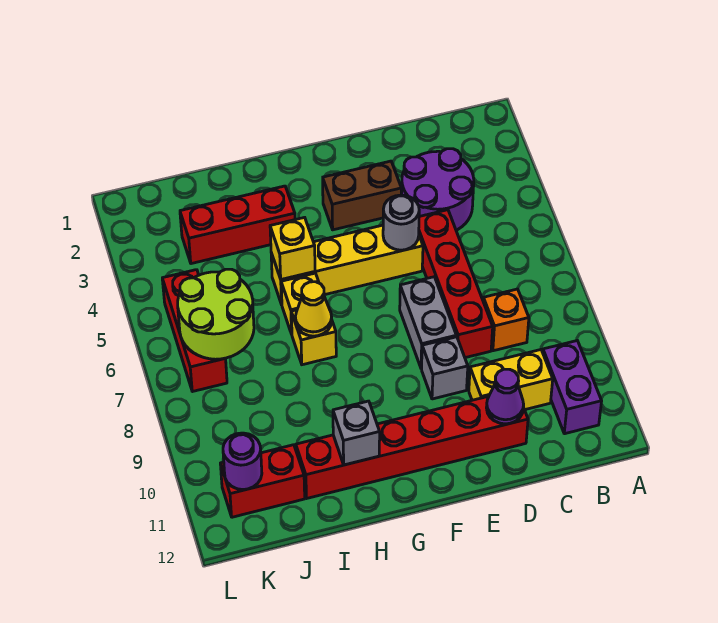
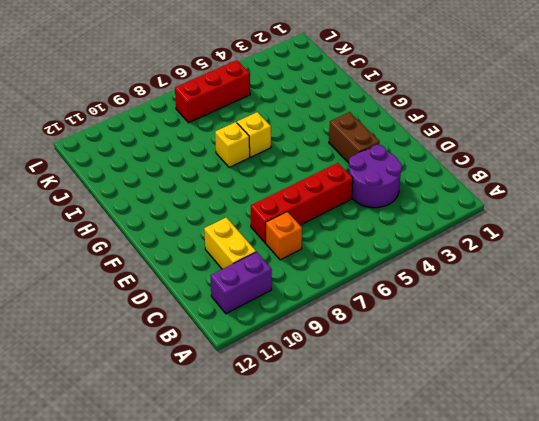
none -> red 1x6 brick [296,396,528,498]
none -> yellow 1x4 brick [271,225,423,305]
none -> grey 1x2 brick [400,277,456,368]

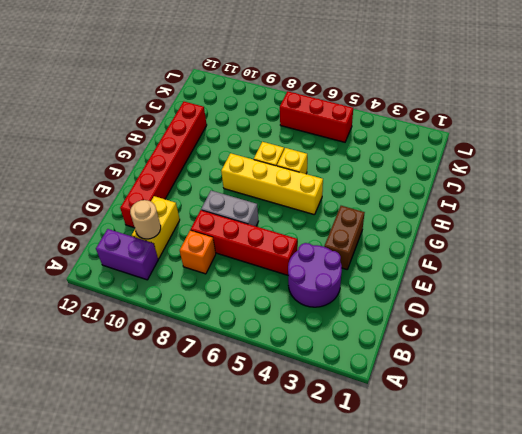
tan 1x1 round brick [130,200,161,239] -> none
yellow 1x4 brick [221,153,323,215] -> yellow 1x4 brick turned to [271,225,423,305]
none -> grey 1x1 brick [422,337,468,399]
none -> red 1x3 brick [180,186,295,264]
none -> red 1x2 brick [220,445,305,517]

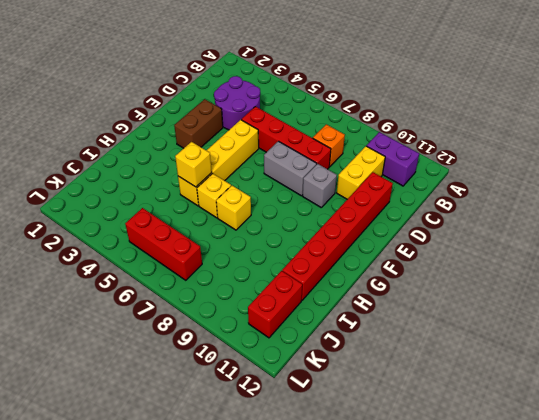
none -> red 1x3 brick [180,186,295,264]
none -> purple 1x1 cone [486,369,524,424]
none -> grey 1x1 round brick [383,195,419,250]

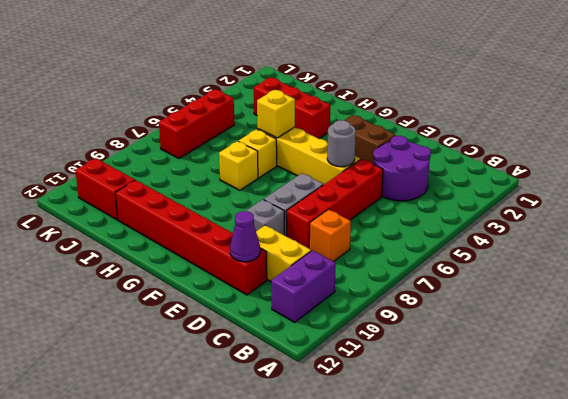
none -> yellow 1x1 cone [295,282,332,336]
none -> grey 1x1 brick [333,401,380,465]
none -> lime 2x2 round brick [178,269,254,359]

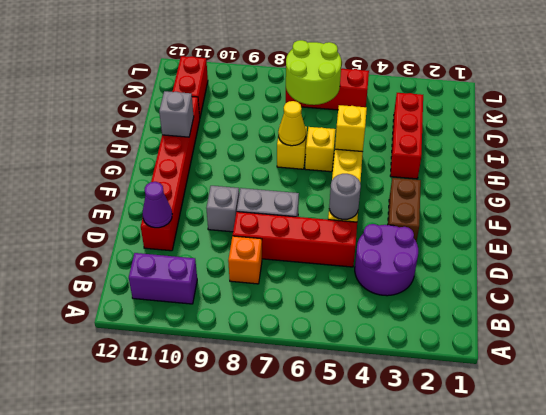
none -> yellow 1x2 brick [469,350,553,410]
none -> purple 1x1 round brick [223,433,262,490]

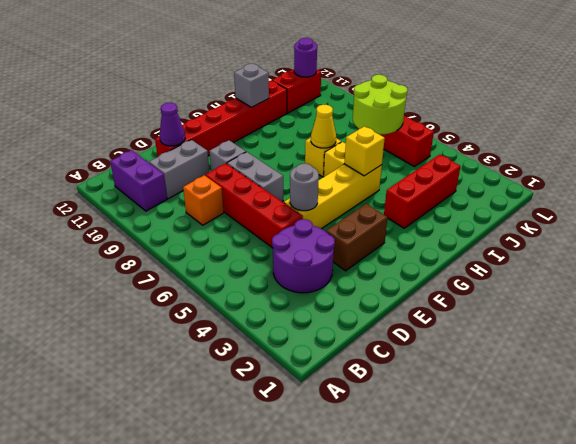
grey 1x2 brick [149,140,209,199] -> yellow 1x2 brick [469,350,553,410]

